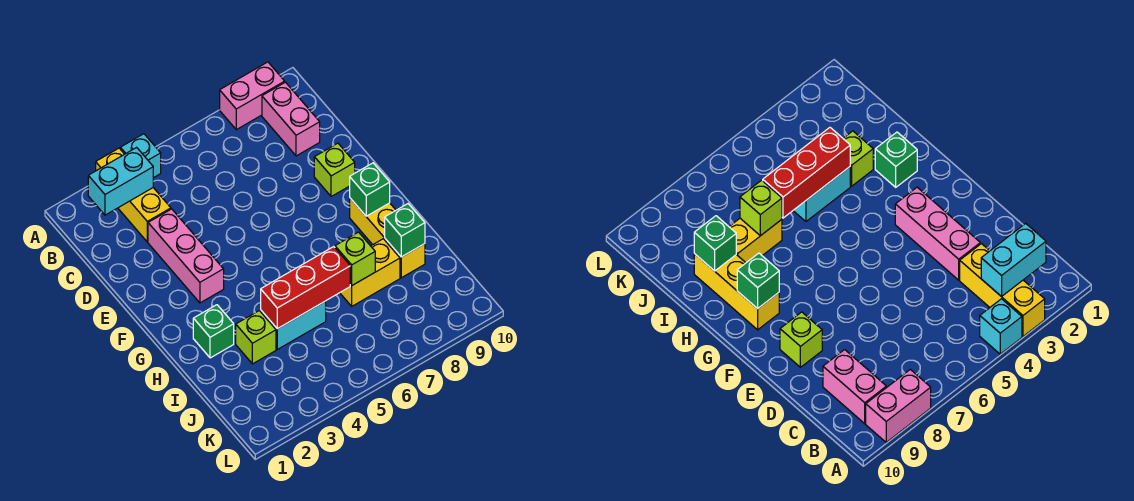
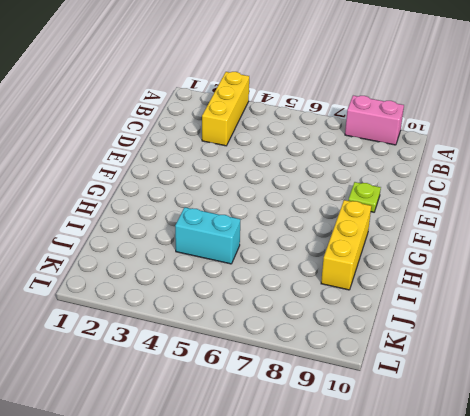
lime 1x1 plate [348,182,381,212] -> lime 1x1 brick [314,143,355,197]
none -> cyan 1x1 brick [120,134,161,178]
none -> pink 1x2 brick [262,82,320,156]
none -> pink 1x3 brick [148,209,224,303]

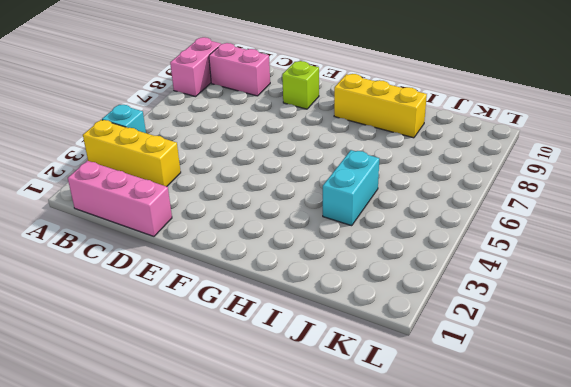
pink 1x3 brick [68,161,172,236] -> pink 1x3 brick moved to [148,209,224,303]
none -> green 1x1 brick [193,305,234,358]
none -> lime 1x1 brick [236,311,276,364]
none -> yellow 1x2 brick [340,239,400,306]

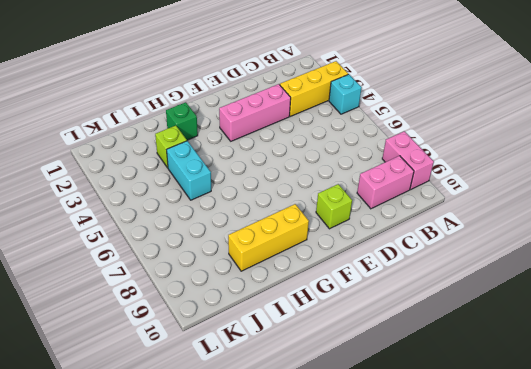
none -> yellow 1x2 brick [340,239,400,306]
none -> cyan 1x2 brick [88,147,153,215]
none -> green 1x1 brick [350,163,390,216]

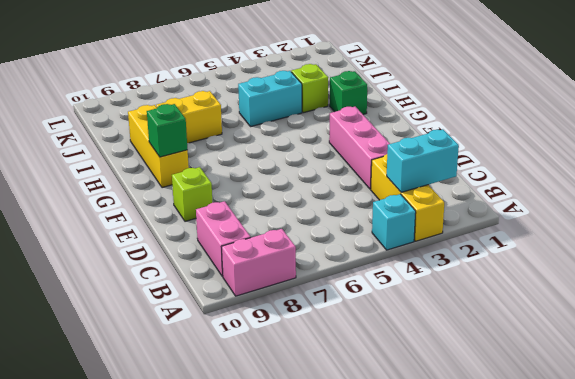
none -> red 1x3 brick [261,247,350,329]
none -> lime 1x1 brick [335,232,375,286]
none -> green 1x1 brick [385,204,425,257]

